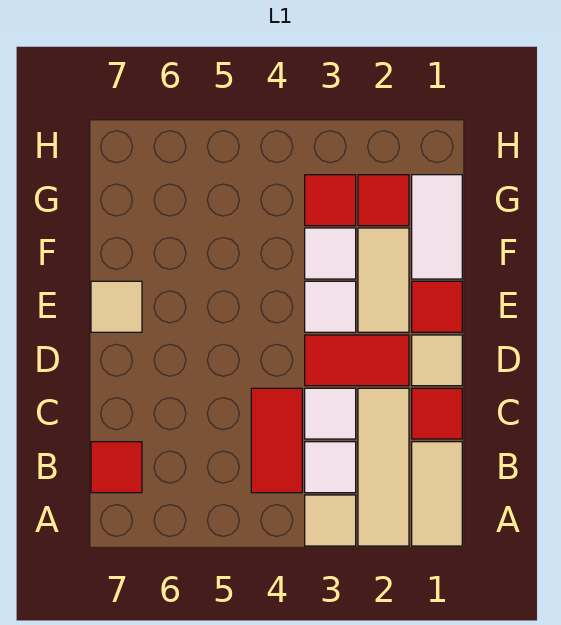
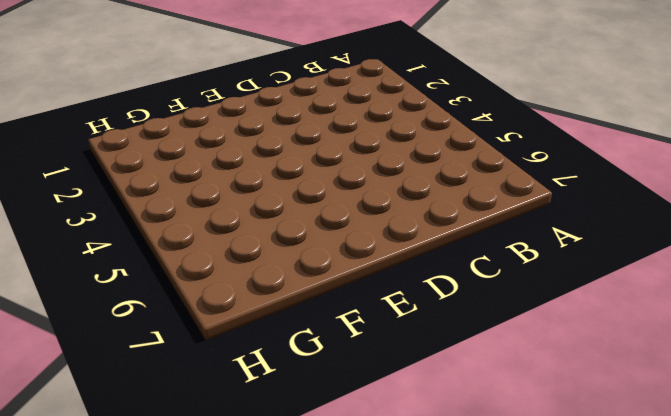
none -> tan 1x2 tile [412,442,462,546]
none -> tan 1x3 tile [358,388,409,546]
none -> tan 1x1 tile [305,495,356,546]

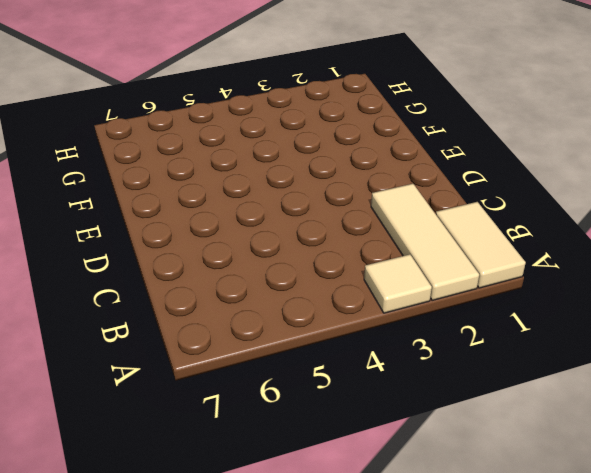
none -> white 1x1 tile [305,442,356,493]
none -> red 1x2 tile [251,388,302,493]
none -> red 1x1 tile [91,442,142,493]

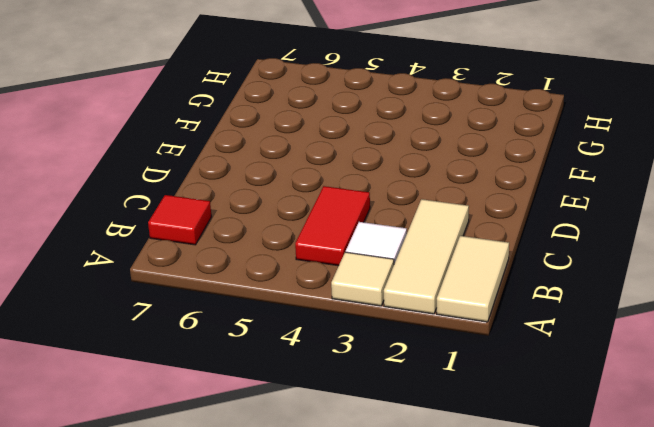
none -> red 1x1 tile [412,388,462,439]
none -> white 1x1 tile [305,388,356,439]
none -> tan 1x1 tile [412,335,462,386]

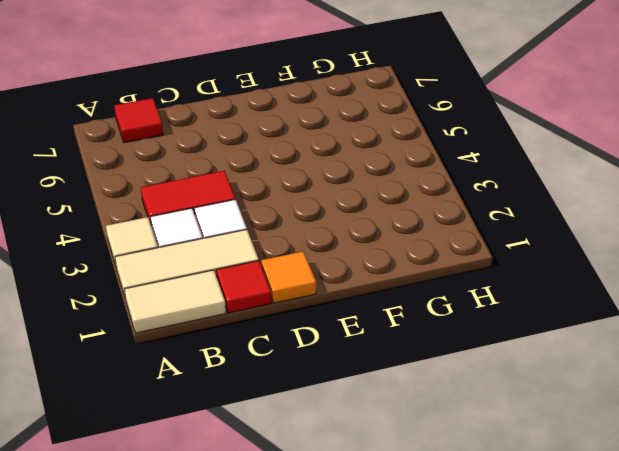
orange 1x1 tile [261,251,316,303] -> tan 1x1 tile [412,335,462,386]
none -> red 1x2 tile [305,335,409,386]
none -> red 1x1 tile [412,281,462,332]
none -> tan 1x2 tile [358,228,409,332]

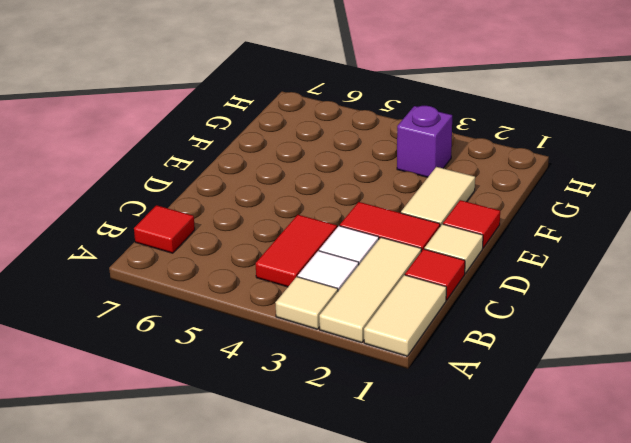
purple 1x1 brick [397,106,452,177] -> red 1x1 tile [305,175,356,226]
none -> white 1x1 tile [305,281,356,332]
none -> tan 1x1 tile [91,281,142,332]
none -> white 1x2 tile [412,175,462,279]

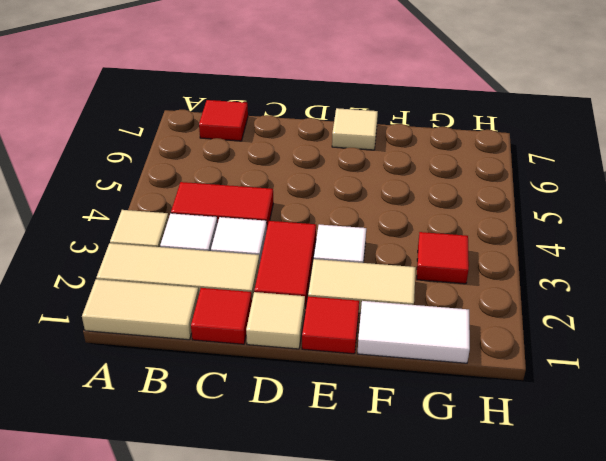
none -> white 1x1 tile [305,228,356,279]
none -> red 1x1 tile [358,175,409,226]

